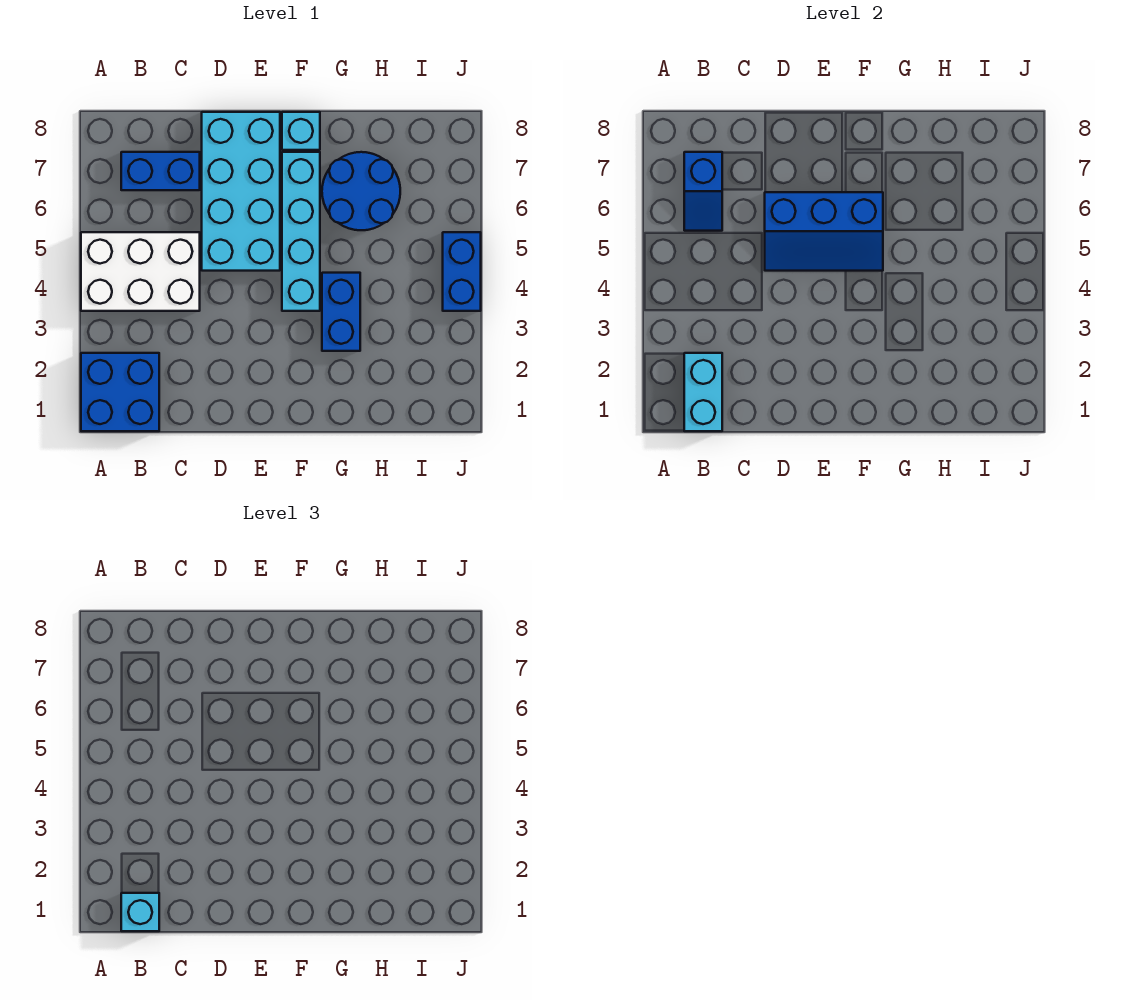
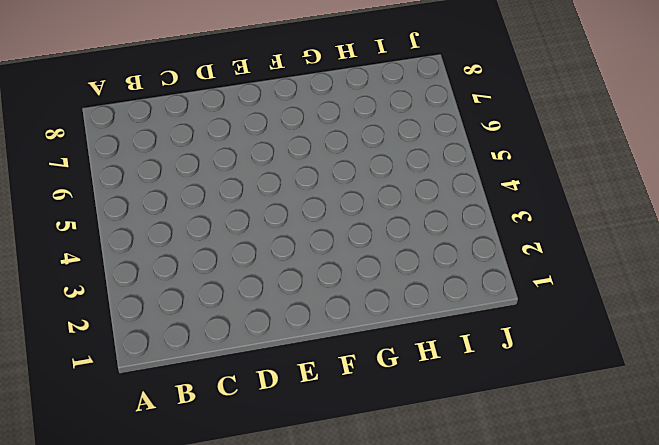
none -> blue 2x2 brick [81,353,159,431]
none -> white 2x3 brick [81,232,200,311]
none -> blue 1x2 brick [121,152,200,190]

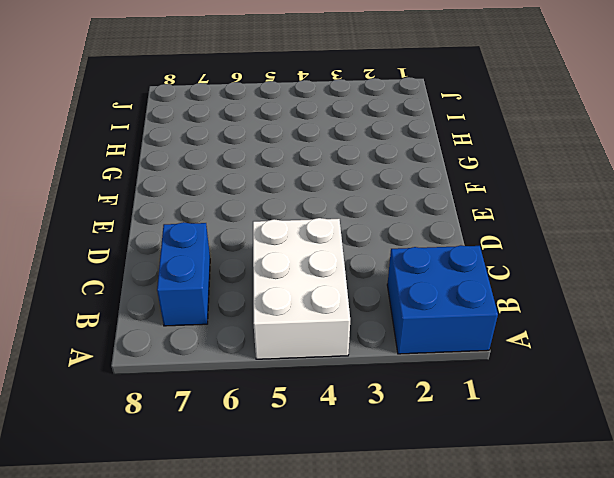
none -> cyan 2x4 brick [202,112,280,271]
none -> cyan 1x4 brick [282,152,320,311]
none -> cyan 1x1 brick [282,112,320,150]

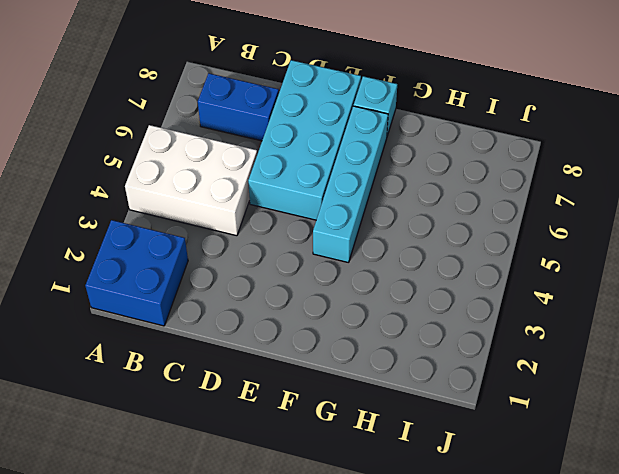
none -> blue 1x2 brick [322,273,360,351]
none -> blue 2x2 round brick [322,152,400,230]
none -> blue 1x2 brick [443,232,481,311]

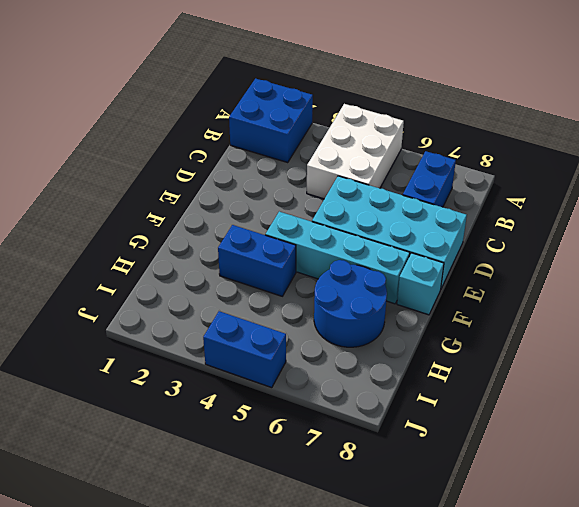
none -> cyan 1x2 brick [684,353,722,431]
none -> blue 1x2 slope [684,152,722,231]
none -> blue 2x3 slope [765,192,883,271]

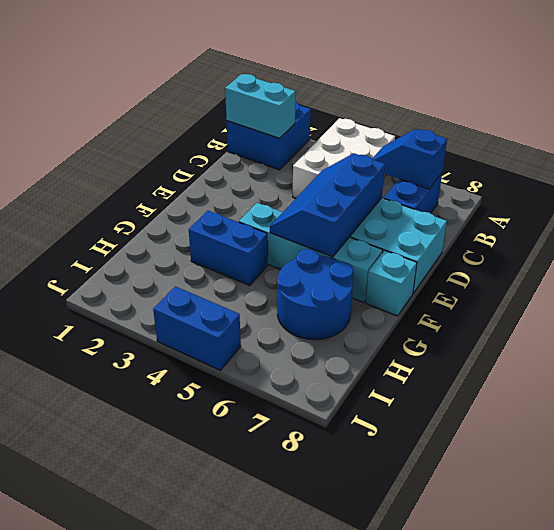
none -> cyan 1x1 brick [121,893,159,931]

